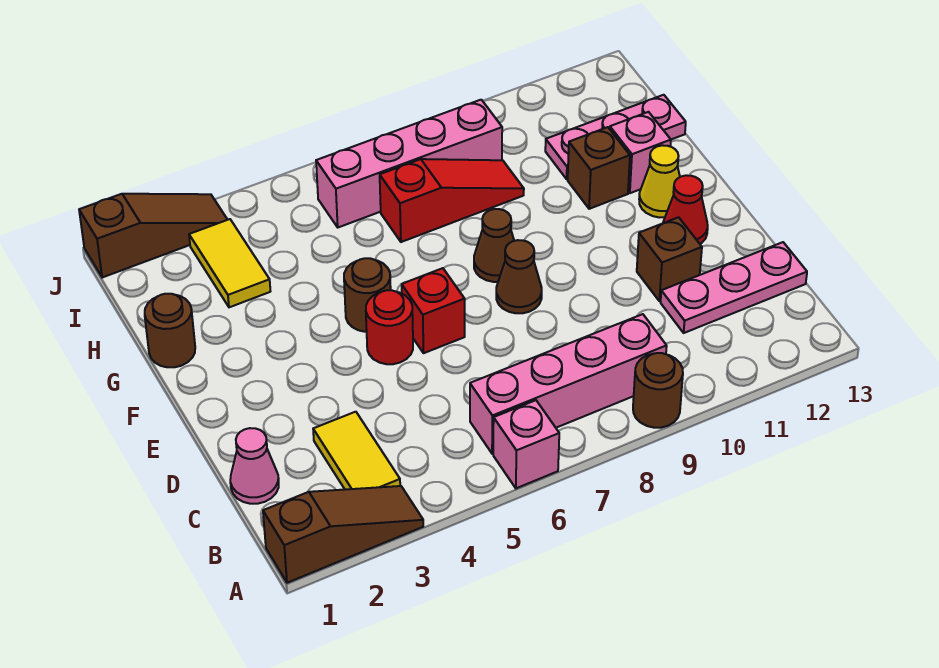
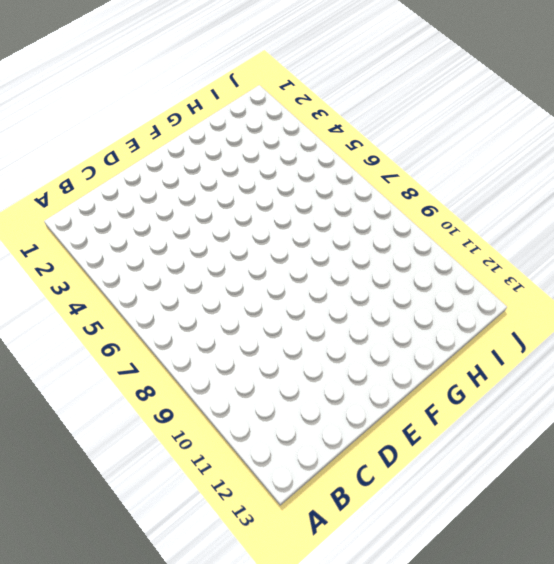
none -> brown 1x3 slope [263,486,423,583]
none -> pink 1x1 brick [493,400,559,488]
none -> brown 1x1 round brick [633,353,683,428]

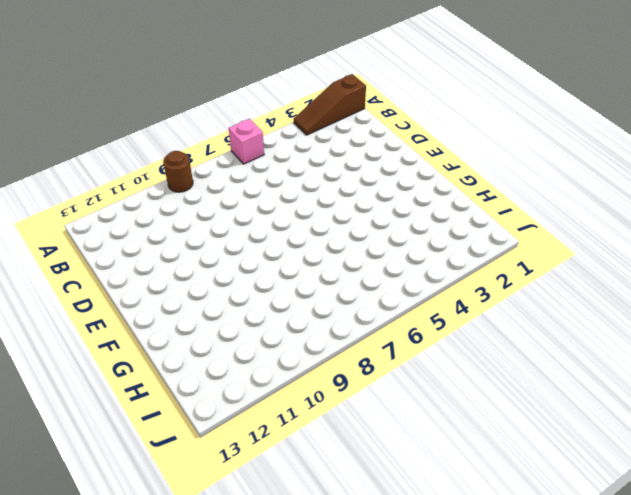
none -> yellow 1x2 tile [313,412,400,489]
none -> pink 1x4 brick [470,314,667,454]
none -> pink 1x1 cone [230,428,279,504]

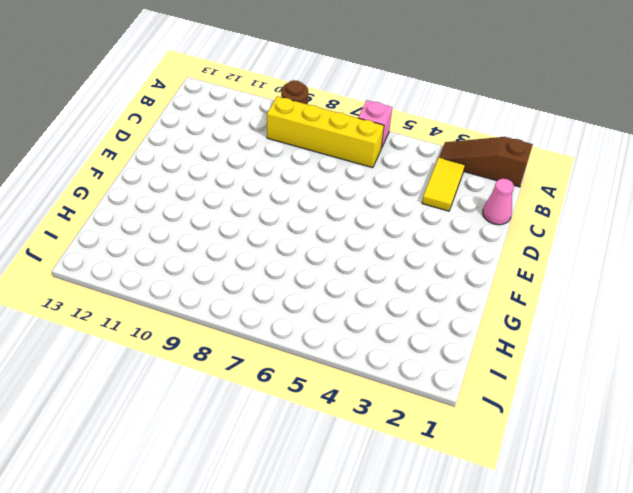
yellow 1x4 brick [267,96,384,168] -> pink 1x4 brick [470,314,667,454]
none -> pink 1x3 plate [661,242,807,333]
none -> brown 1x1 brick [637,217,702,301]
none -> red 1x1 round brick [366,290,413,364]

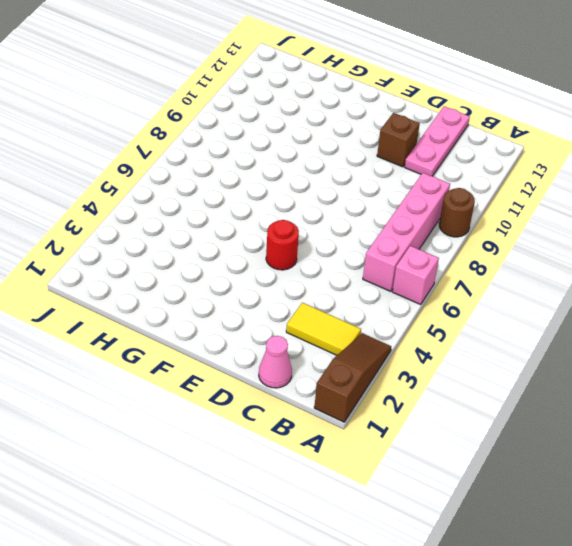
none -> red 1x1 brick [402,268,465,353]
none -> brown 1x1 cone [496,240,542,313]
none -> red 1x1 cone [663,175,708,244]

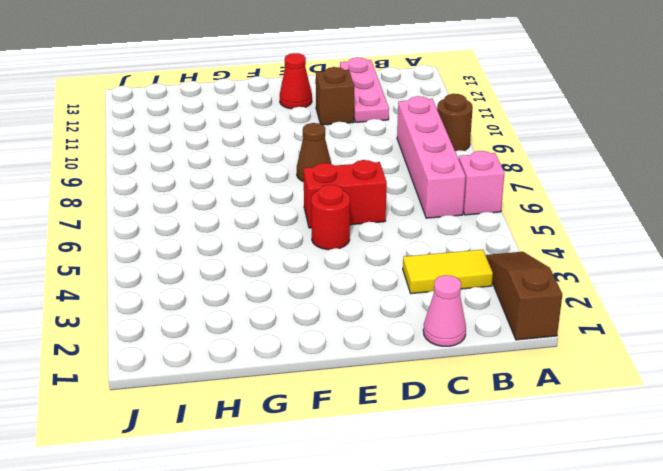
red 1x2 brick [304,160,387,228] -> red 1x1 brick [402,268,465,353]
none -> brown 1x1 round brick [344,258,391,332]
none -> brown 1x1 cone [474,209,514,282]
none -> yellow 1x1 cone [639,145,680,218]

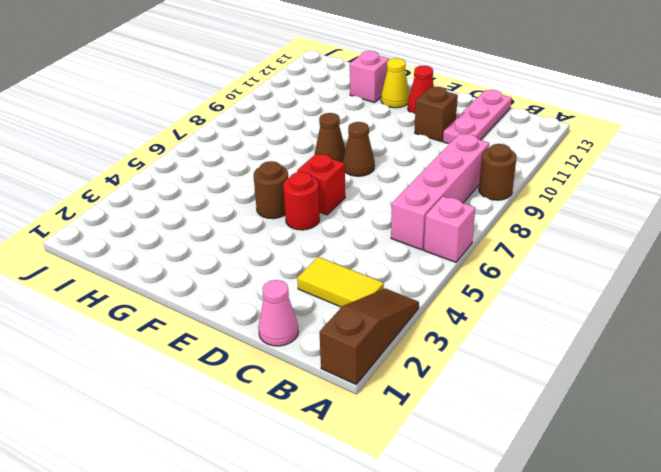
none -> brown 1x1 round brick [145,294,195,367]
none -> brown 1x1 brick [568,127,630,209]
none -> yellow 1x2 tile [189,219,270,307]

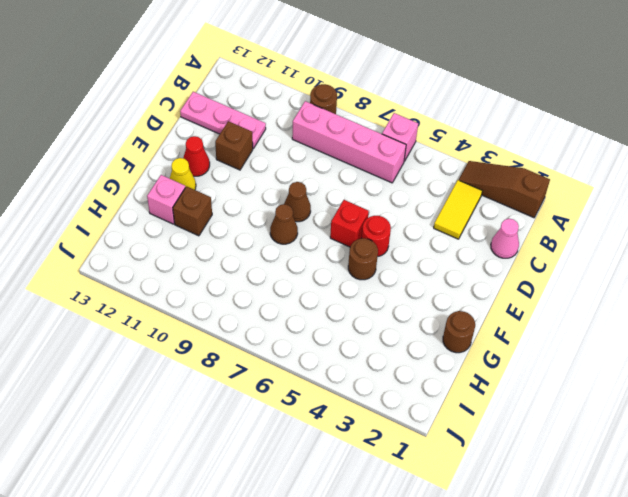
none -> yellow 1x2 tile [189,219,270,307]
none -> red 1x3 slope [380,159,524,242]
none -> pink 1x3 plate [545,95,686,179]

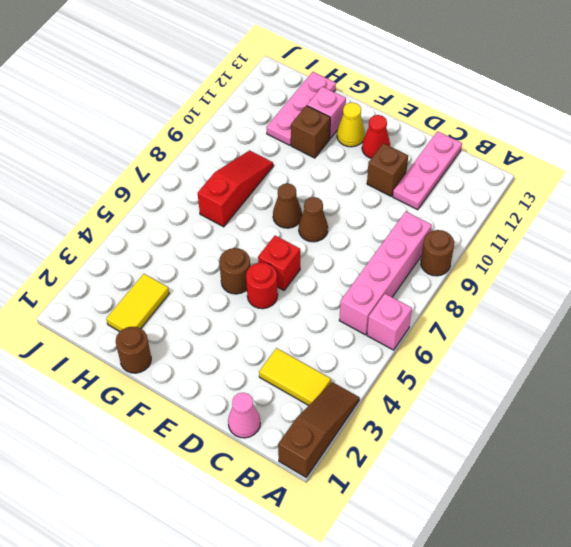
yellow 1x2 tile [106,274,169,332] -> yellow 1x2 tile turned to [189,219,270,307]
none -> pink 1x4 brick [316,100,502,227]
none -> brown 1x3 slope [79,194,227,278]

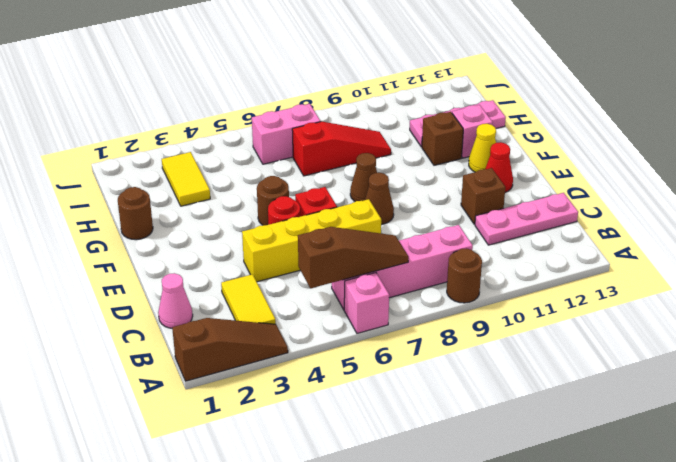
brown 1x3 slope [298,227,409,288] -> brown 1x3 slope moved to [79,194,227,278]
yellow 1x4 brick [242,199,381,282] -> none
pink 1x2 brick [252,104,321,164] -> pink 1x4 brick [316,100,502,227]

